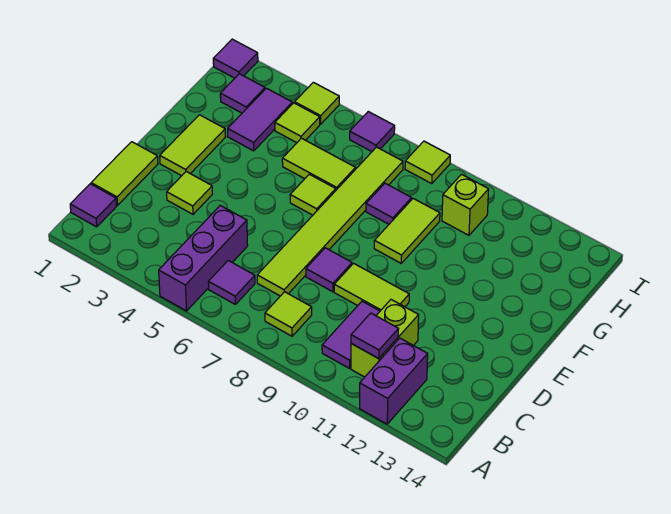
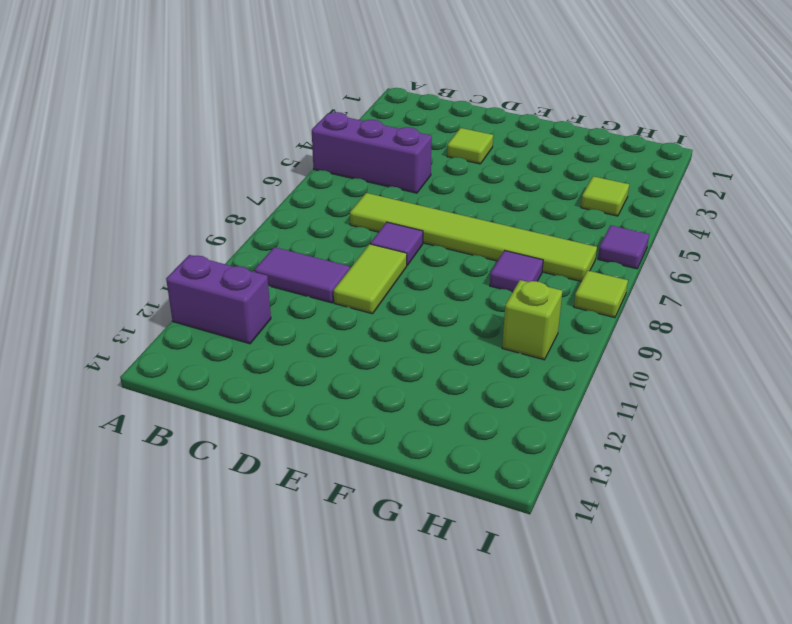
none -> purple 1x1 tile [70,184,117,227]
none -> purple 1x1 tile [208,261,255,304]
none -> lime 1x1 tile [265,292,312,336]

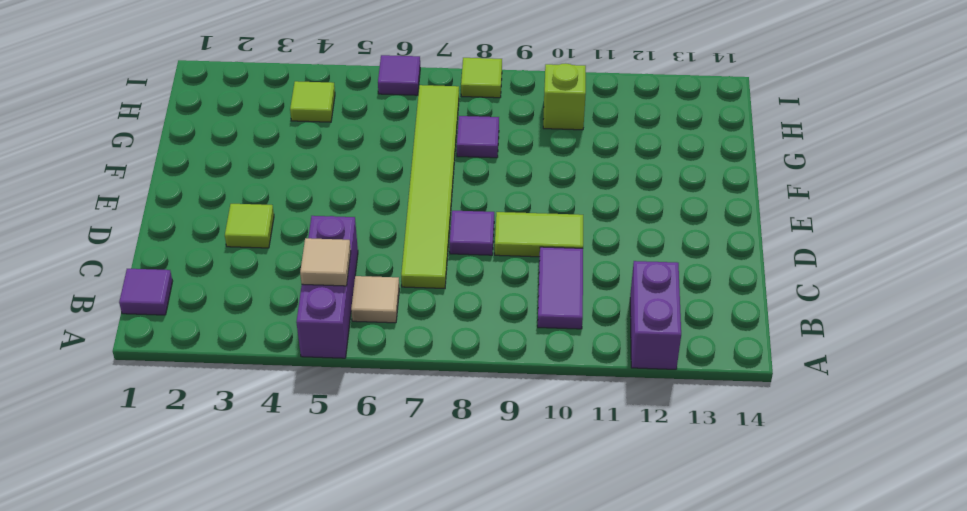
tan 1x1 tile [300,238,351,286] -> none
tan 1x1 tile [351,276,399,323] -> purple 1x1 tile [208,261,255,304]
none -> lime 1x1 tile [265,292,312,336]
none -> lime 1x2 brick [351,300,419,377]
none -> lime 1x2 tile [91,142,158,205]

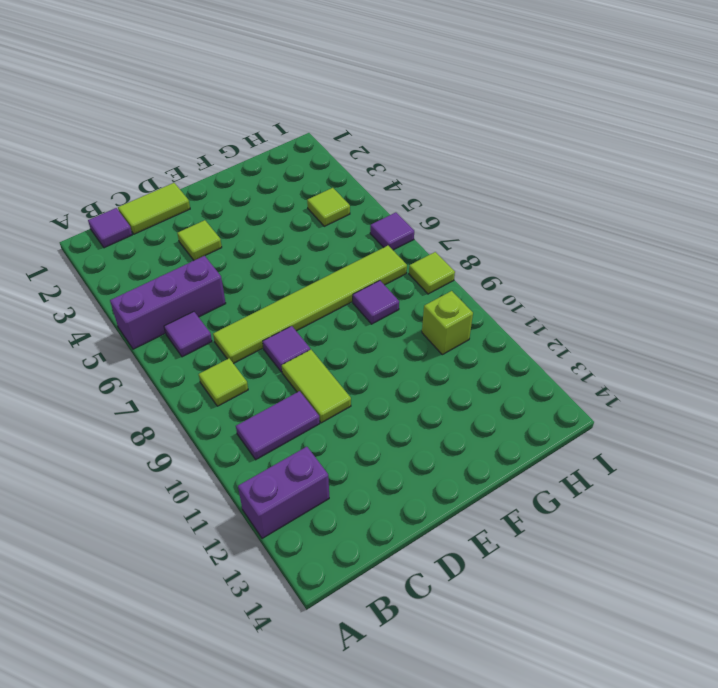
none -> lime 1x2 brick [351,300,419,377]
none -> lime 1x2 tile [160,115,225,176]
none -> lime 1x1 tile [290,174,336,215]

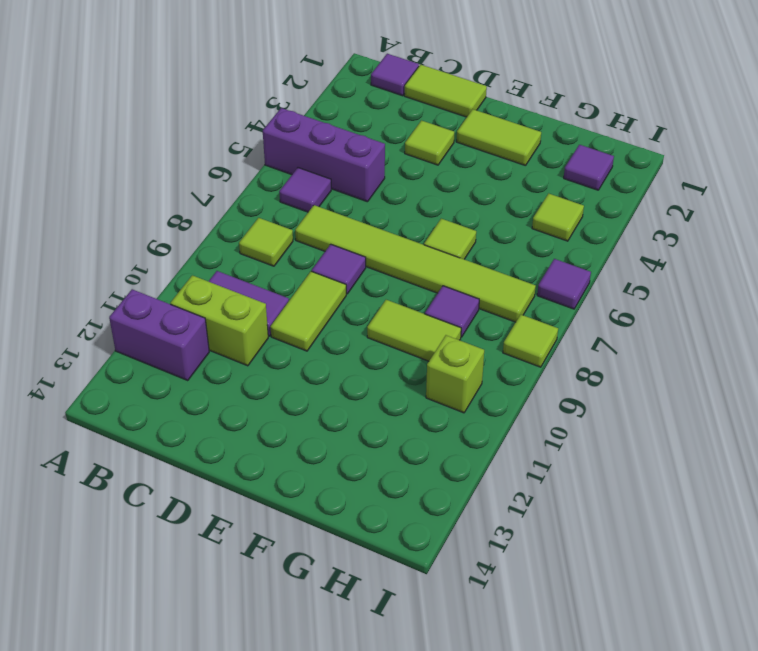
none -> purple 1x2 tile [228,88,292,151]
none -> lime 1x2 tile [282,138,356,190]
none -> purple 1x1 tile [213,39,258,78]

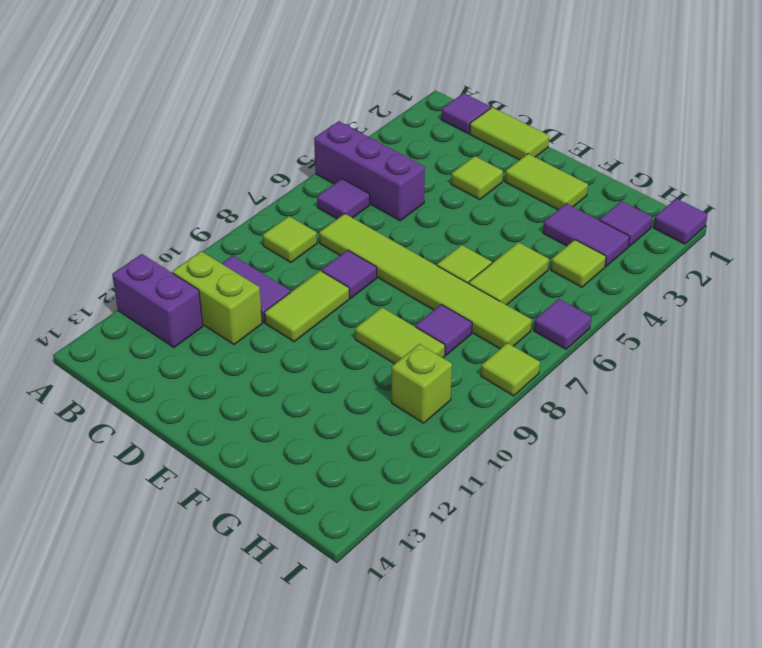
none -> lime 1x1 tile [295,82,339,124]
none -> purple 1x1 tile [351,313,398,359]

